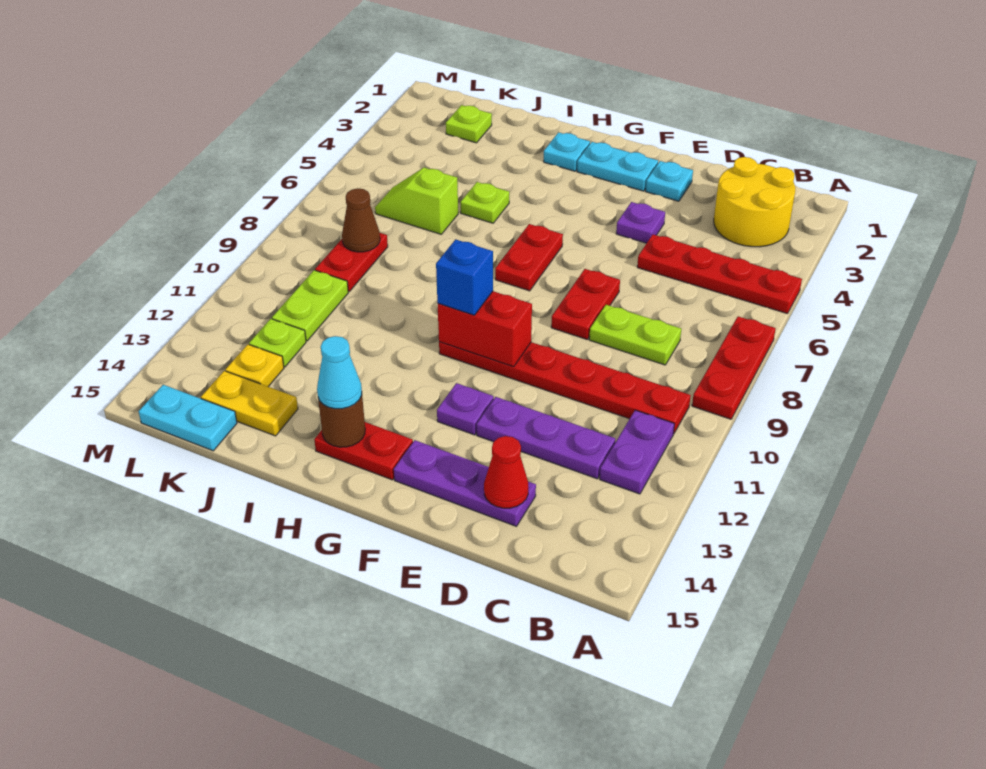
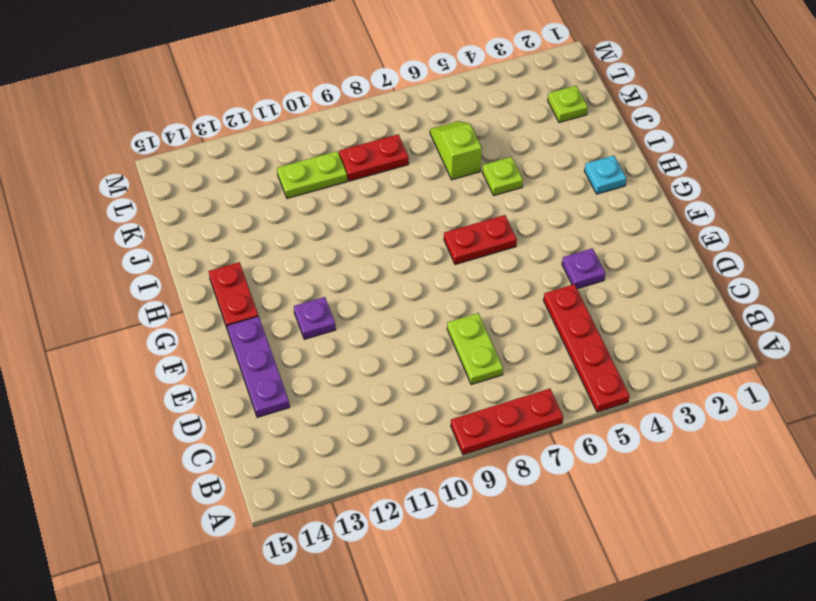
none -> yellow 2x2 round brick [714,157,795,247]
none -> red 1x6 plate [439,342,691,434]
none -> purple 1x2 plate [600,410,674,494]
none -> purple 1x3 plate [477,397,615,479]

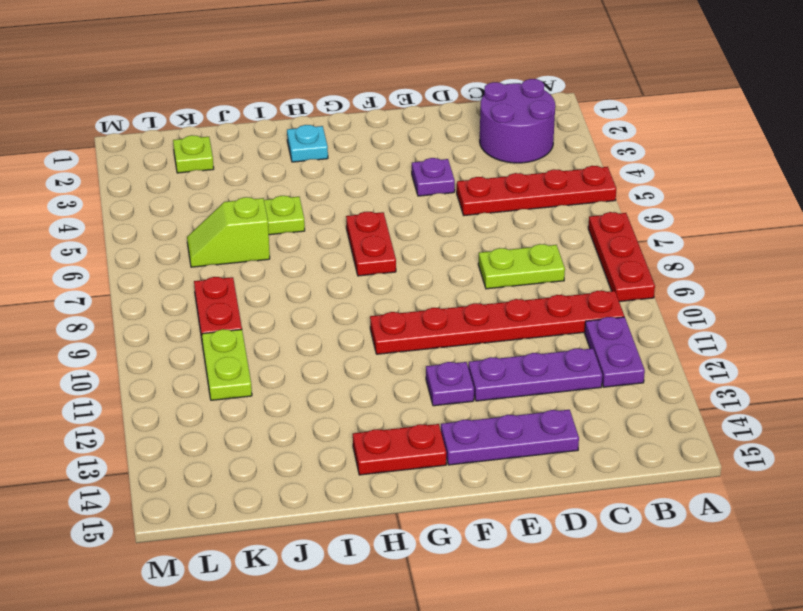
purple 2x2 round brick [480,79,555,163] -> yellow 2x2 round brick [714,157,795,247]
none -> cyan 1x1 plate [646,161,693,201]
none -> red 1x2 plate [551,269,620,340]
none -> cyan 1x2 plate [577,142,658,191]
none -> yellow 1x2 plate [201,371,298,436]

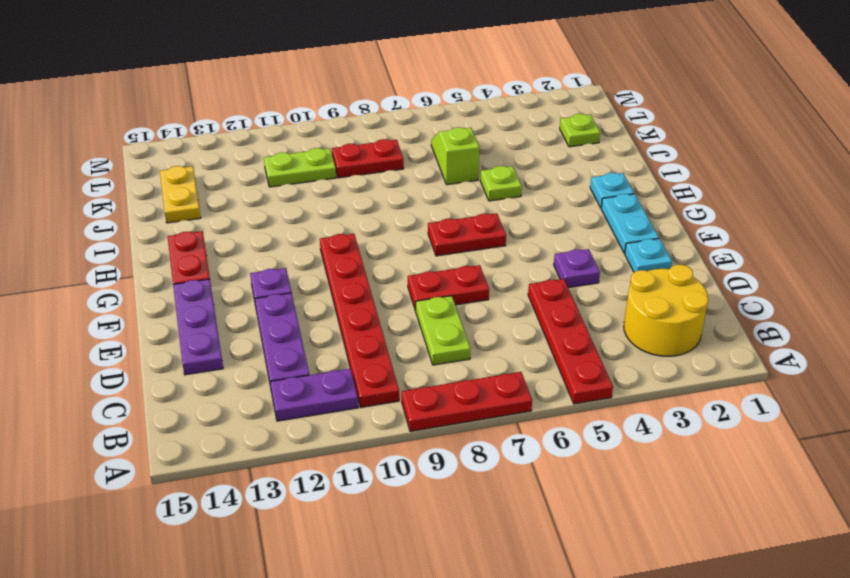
none -> lime 1x1 plate [249,319,306,367]
none -> yellow 1x1 plate [225,344,284,387]
none -> cyan 1x2 plate [139,385,237,451]
none -> red 1x1 cone [484,436,529,508]

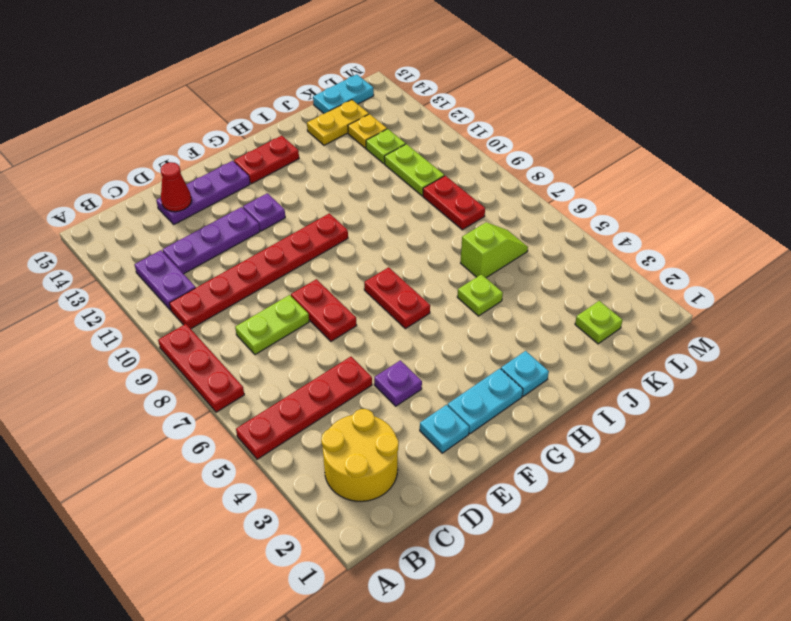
none -> red 1x2 brick [438,291,532,367]
none -> brown 1x1 round brick [318,395,365,447]
none -> brown 1x1 cone [342,188,380,252]
none -> blue 1x1 brick [436,239,493,315]

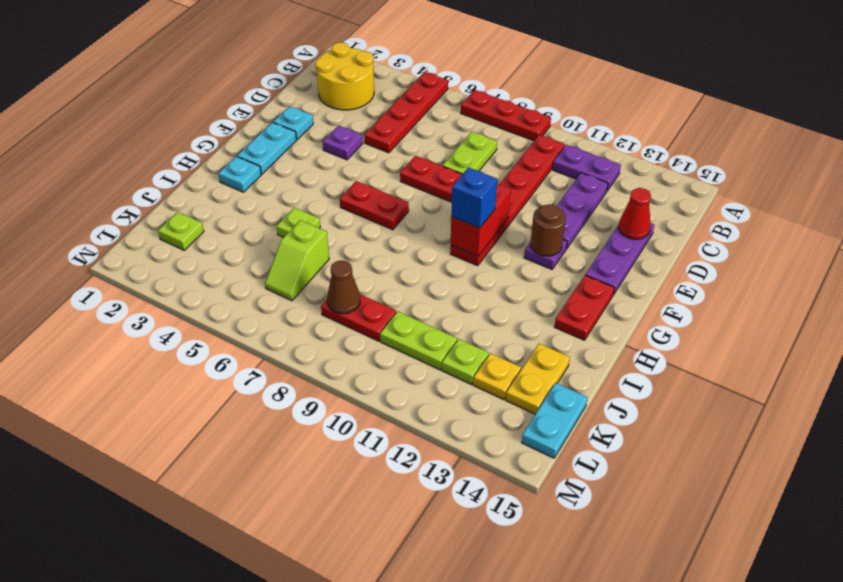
brown 1x1 round brick [531,204,566,256] -> brown 1x1 round brick moved to [318,395,365,447]
none -> cyan 1x1 cone [317,336,362,409]

